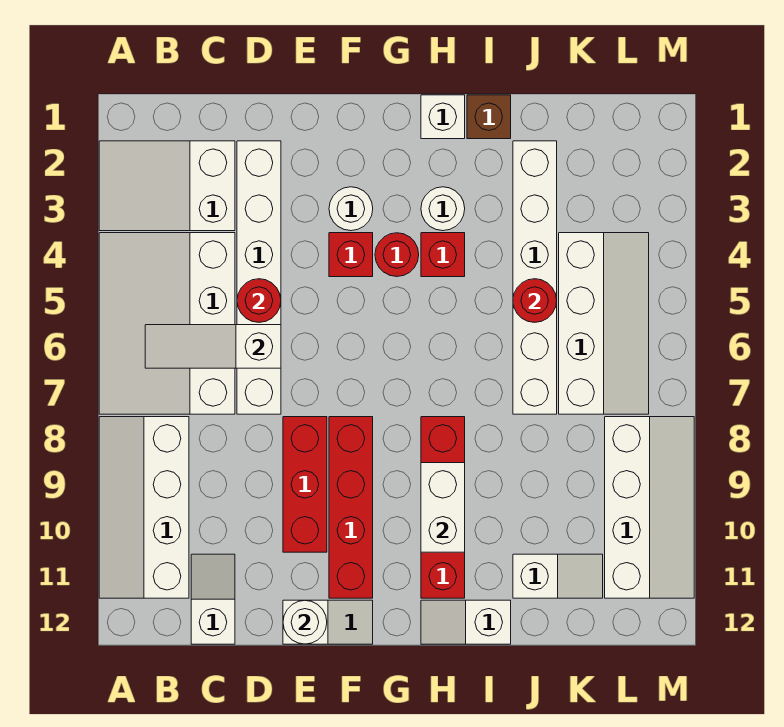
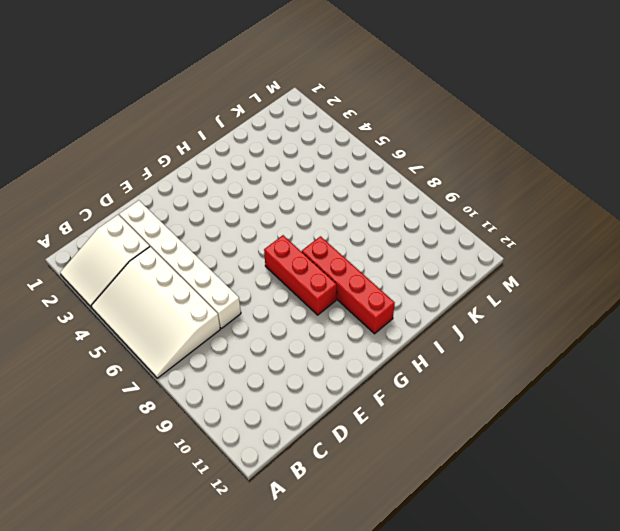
red 1x3 brick [264,235,337,315] -> red 1x3 brick moved to [283,417,327,552]
none -> white 2x4 slope [99,417,189,598]
none -> white 1x2 slope [191,554,235,644]
none -> white 1x2 slope [283,600,373,644]

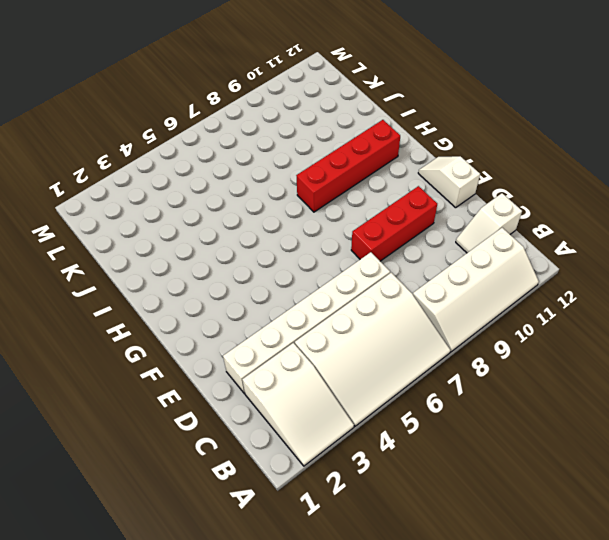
none -> white 1x1 round brick [329,187,373,231]
none -> red 1x1 brick [329,233,373,277]
none -> red 1x4 brick [329,417,373,598]

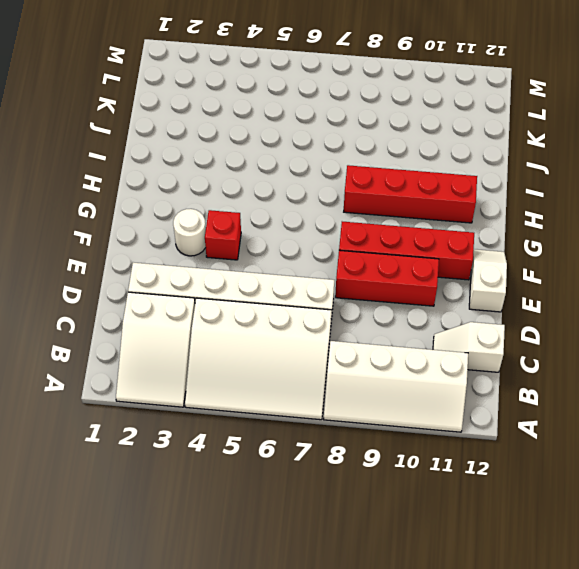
none -> red 1x1 round brick [375,233,419,277]
none -> white 1x1 brick [421,95,465,139]
none -> white 1x1 round brick [421,187,465,231]

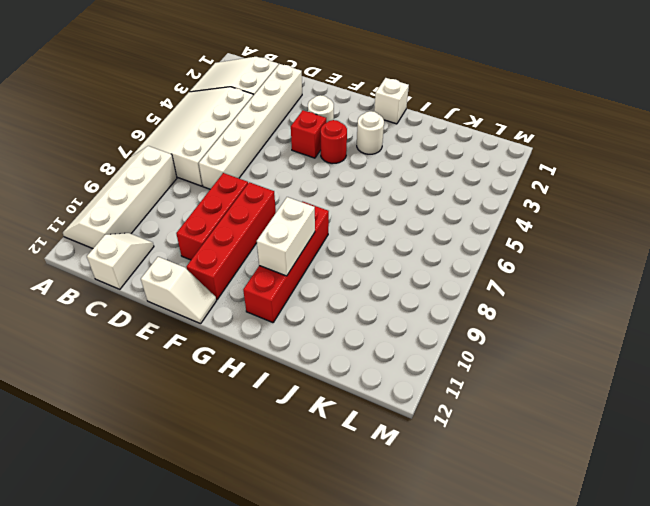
none -> red 1x1 brick [421,233,465,277]
none -> white 1x2 slope [421,600,511,644]
none -> brown 1x1 brick [467,95,511,139]

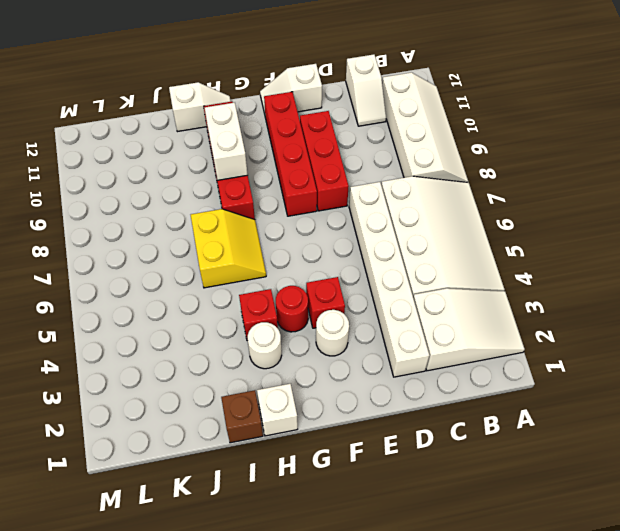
yellow 2x2 slope [191,209,266,288] -> none
none -> white 1x6 brick [513,141,557,414]
none -> white 1x2 slope [513,554,603,598]
none -> white 2x4 slope [559,233,649,414]

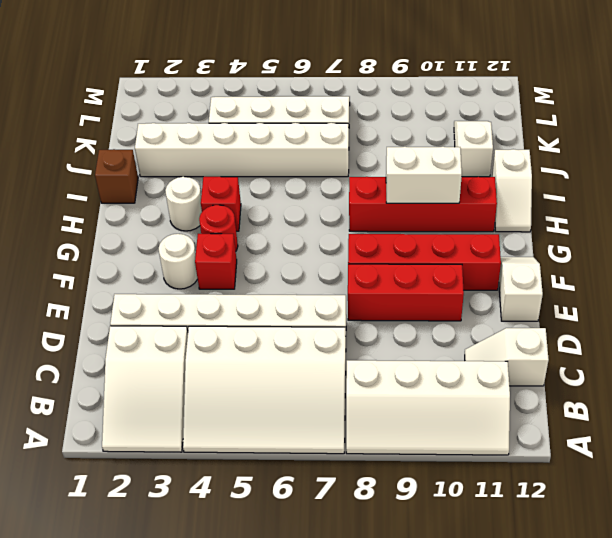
none -> white 1x1 brick [421,95,465,139]
none -> white 2x4 slope [605,417,694,598]
none -> white 1x3 slope [145,325,281,368]

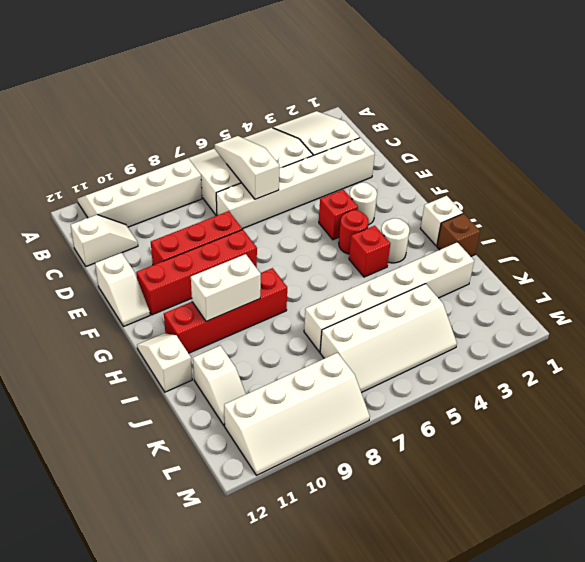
none -> red 1x1 round brick [237,279,281,322]
none -> white 1x1 round brick [283,600,327,644]
none -> red 1x1 round brick [513,279,557,322]

